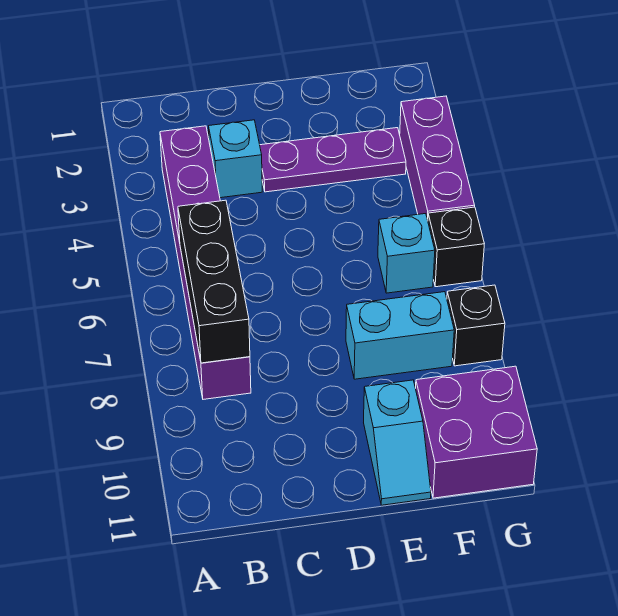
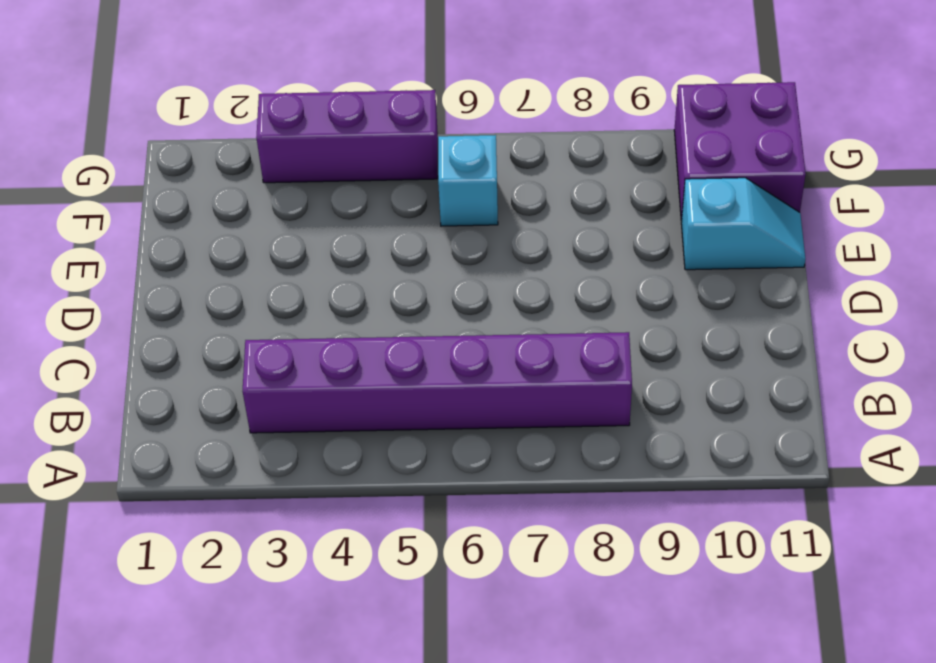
none -> cyan 1x1 brick [209,120,262,198]
none -> purple 1x3 plate [260,128,406,192]

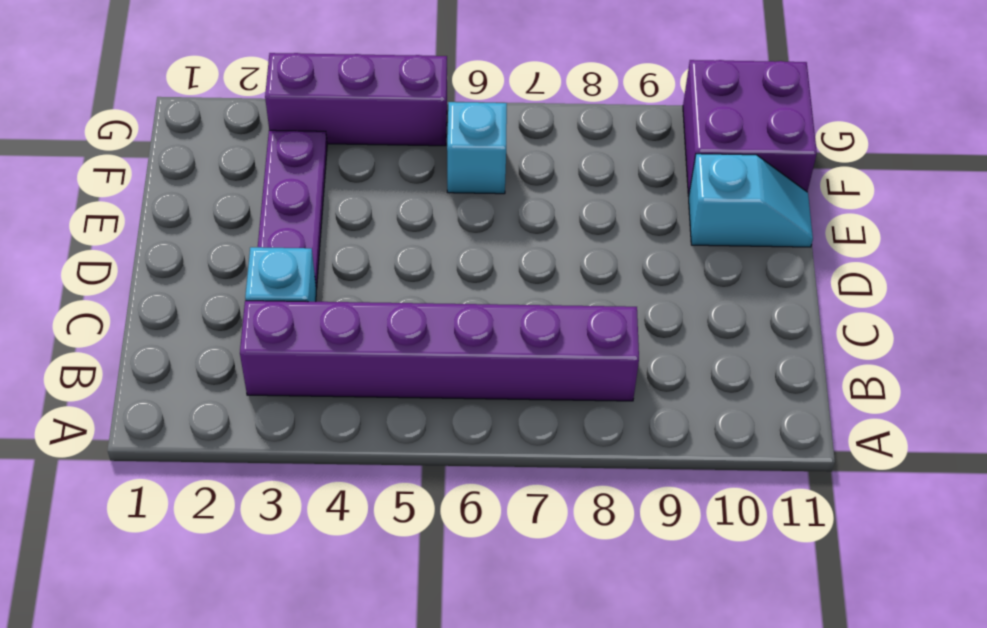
none -> cyan 1x2 brick [346,292,454,379]
none -> black 1x1 brick [428,207,484,287]

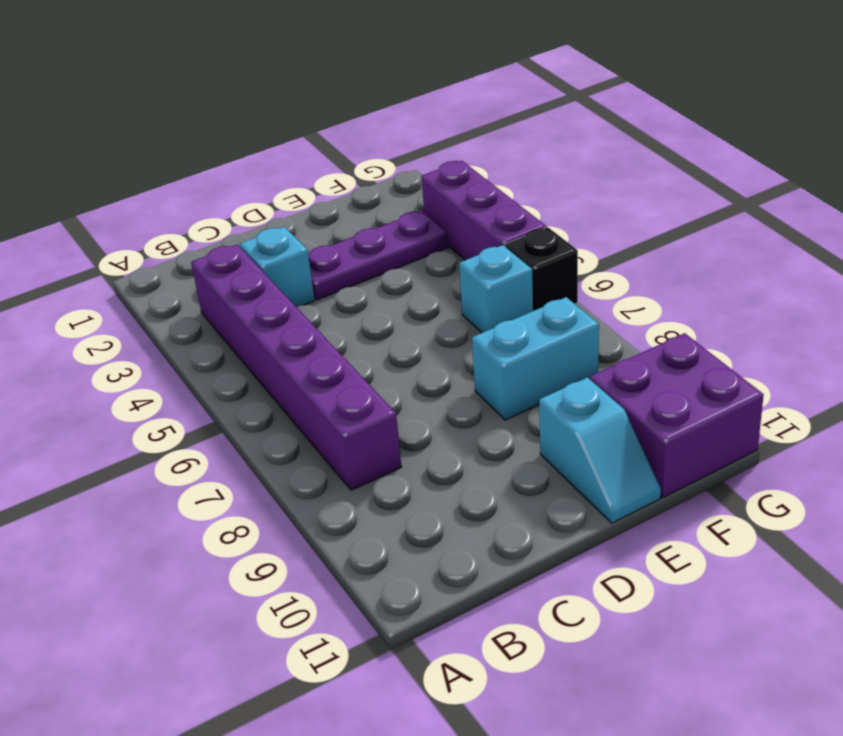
none -> black 1x1 brick [447,285,505,366]
none -> black 1x3 brick [178,200,250,363]

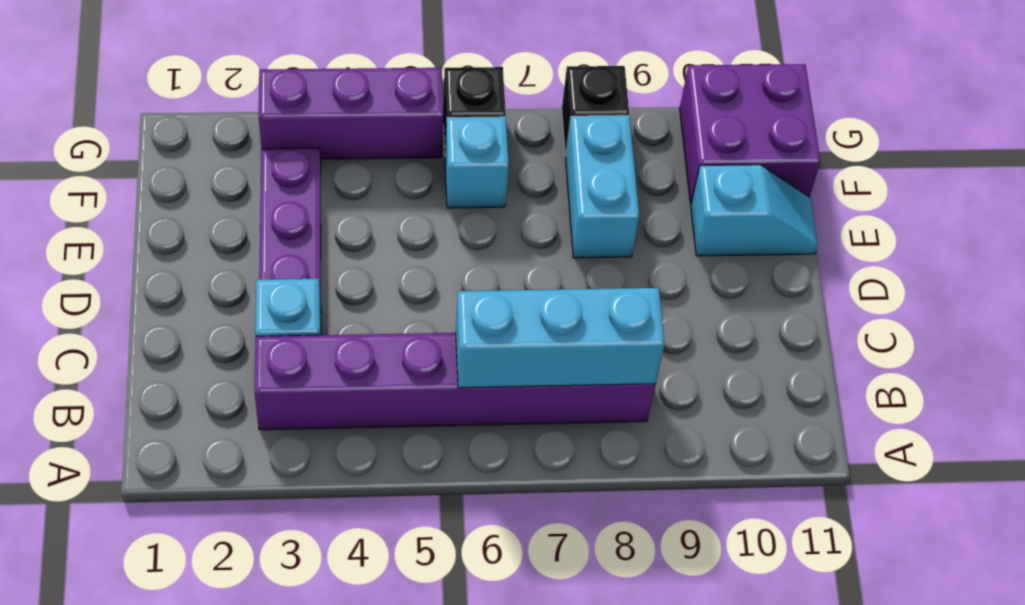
cyan 1x3 brick [456,288,665,388] -> black 1x3 brick [178,200,250,363]

